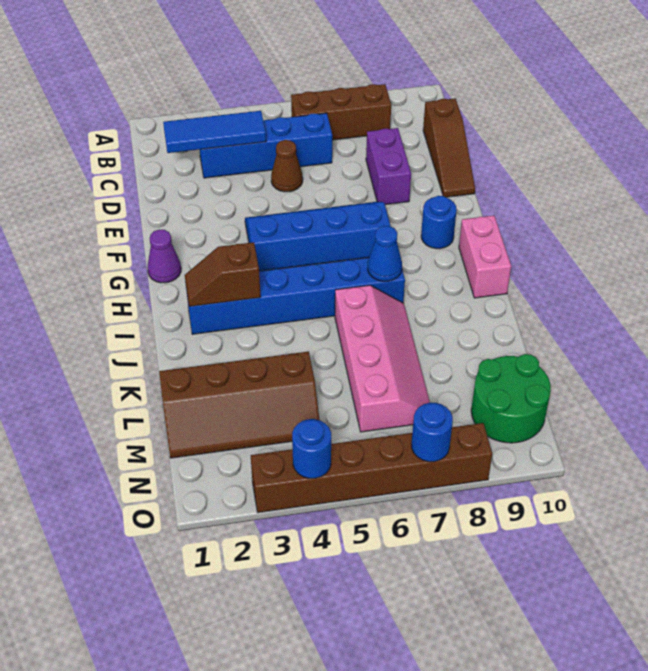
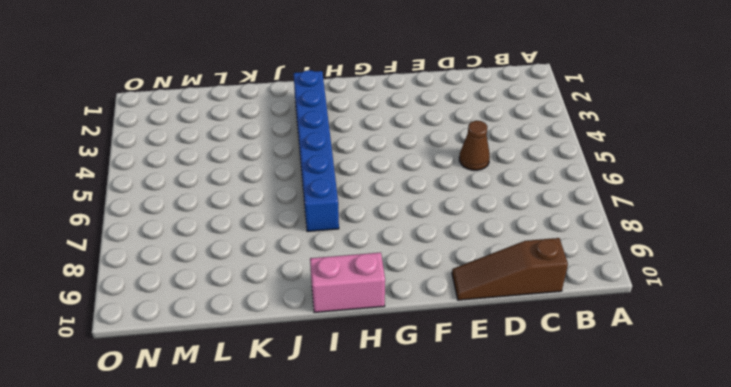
none -> brown 1x3 brick [291,84,391,140]
none -> blue 1x4 brick [200,113,332,178]
none -> purple 1x2 brick [366,128,411,205]

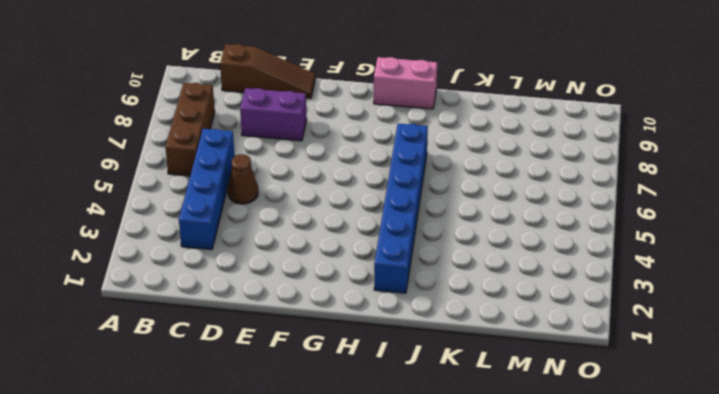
none -> blue 2x4 slope [245,202,391,271]
none -> purple 1x1 cone [147,230,181,283]
none -> blue 1x1 round brick [421,196,456,249]

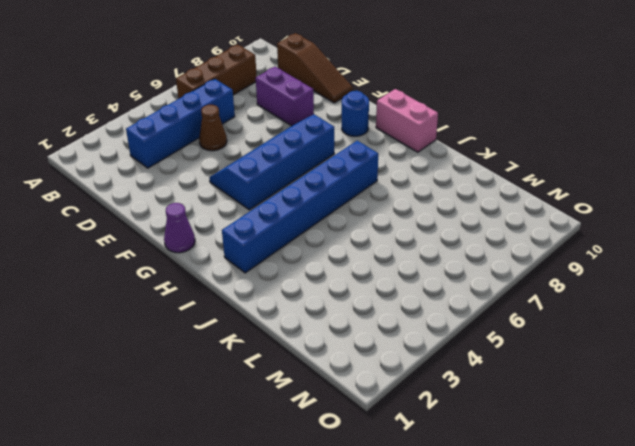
none -> pink 2x4 slope [335,285,430,432]
none -> brown 2x4 slope [159,352,319,458]
none -> green 2x2 round brick [471,354,551,443]

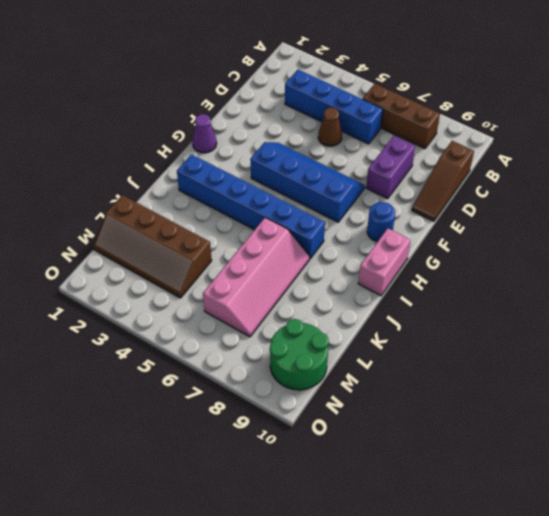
none -> brown 1x6 brick [251,423,492,513]
none -> blue 1x3 tile [163,111,266,153]
none -> brown 1x2 slope [185,242,261,307]

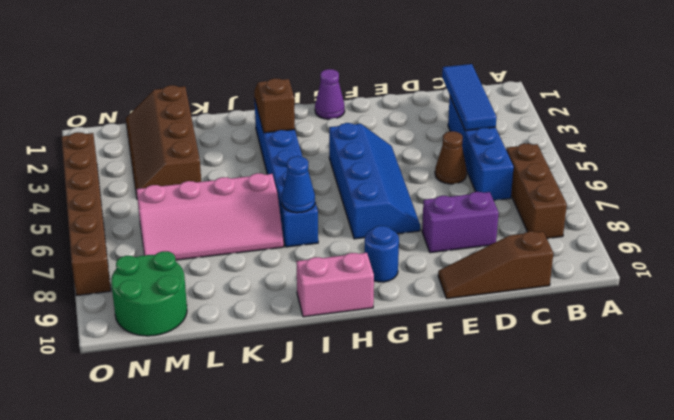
none -> blue 1x1 round brick [292,419,331,478]
none -> blue 1x1 round brick [412,403,453,462]

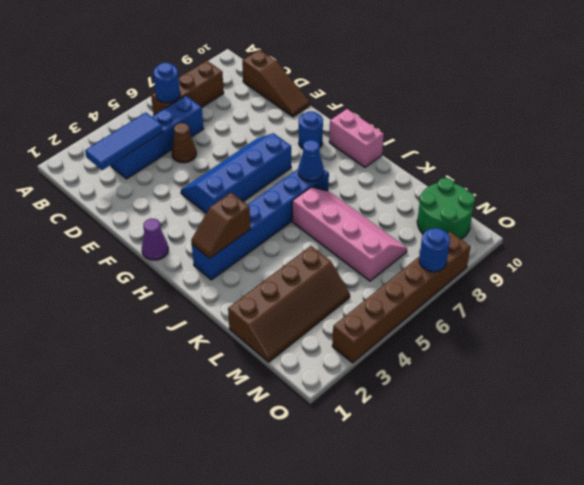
blue 1x1 round brick [153,63,180,103] -> blue 1x1 round brick moved to [292,419,331,478]
none -> purple 1x2 brick [366,128,411,205]

